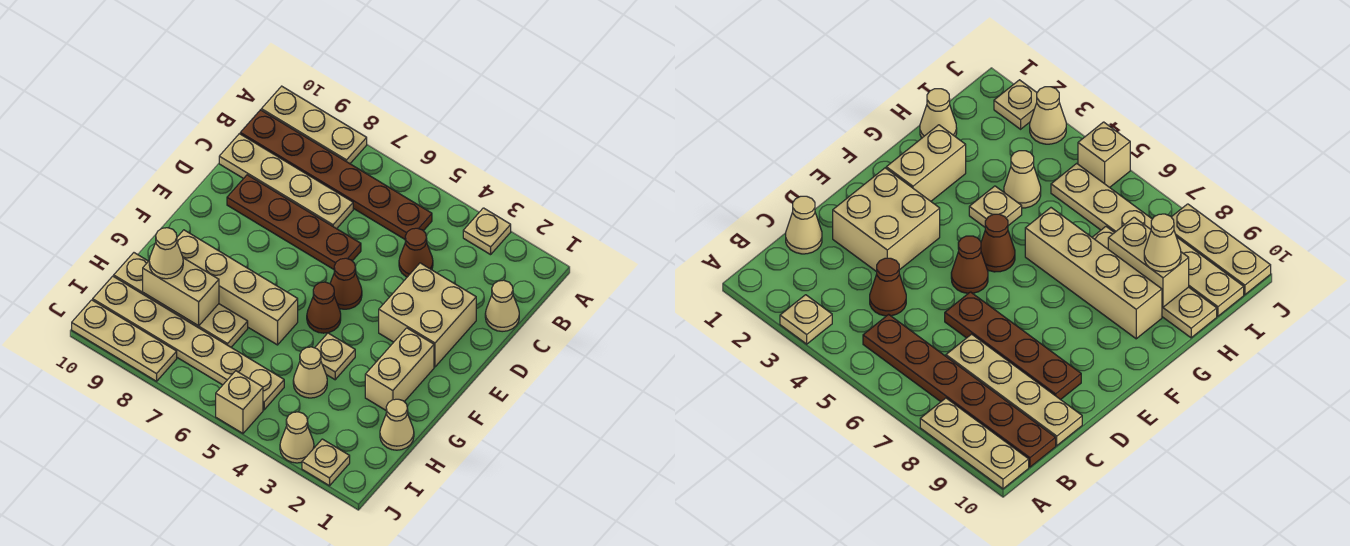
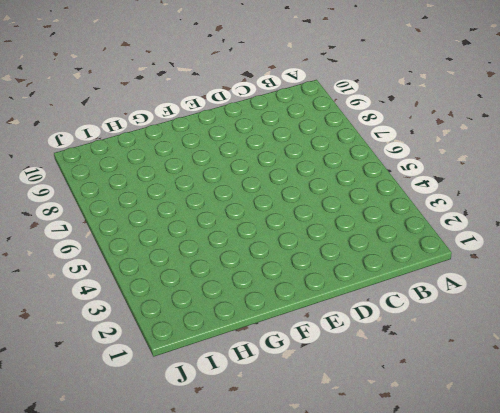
none -> tan 1x1 plate [463,208,511,255]
none -> tan 1x3 plate [261,86,367,164]
none -> brown 1x6 plate [240,110,432,239]

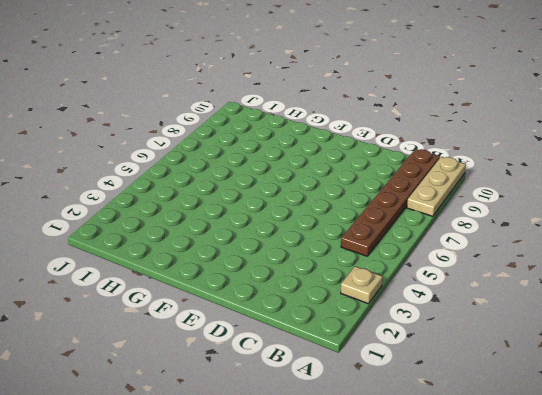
none -> tan 1x1 cone [485,280,519,332]
none -> brown 1x1 cone [399,228,433,277]
none -> tan 1x4 plate [219,134,353,229]

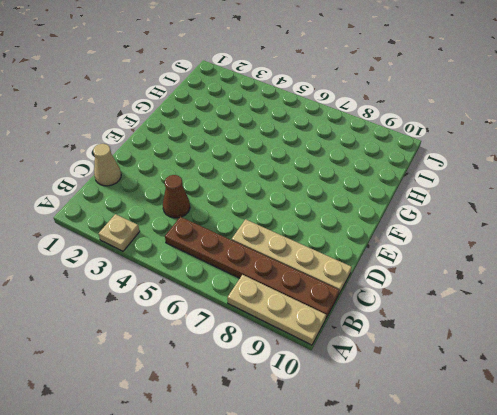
none -> tan 2x2 brick [379,263,476,367]
none -> brown 1x4 plate [227,175,361,269]
none -> brown 1x1 cone [330,258,362,309]

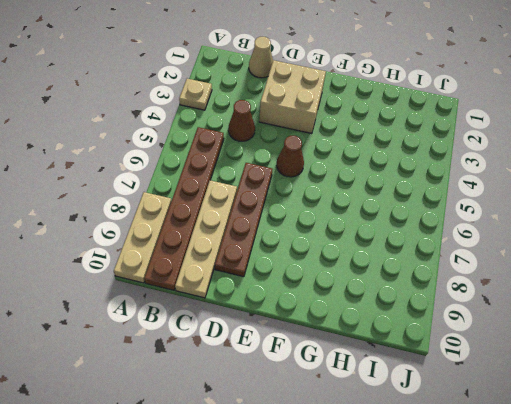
none -> tan 1x2 brick [365,328,434,410]
none -> brown 1x1 cone [307,282,341,333]
none -> tan 1x1 plate [315,333,355,380]

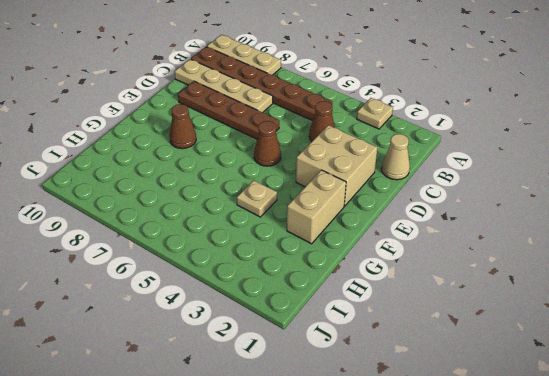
brown 1x1 cone [169,104,196,149] -> brown 1x1 cone moved to [307,282,341,333]
none -> tan 1x4 brick [177,230,298,345]
none -> tan 1x1 cone [380,399,414,450]
none -> tan 1x1 cone [293,347,327,398]

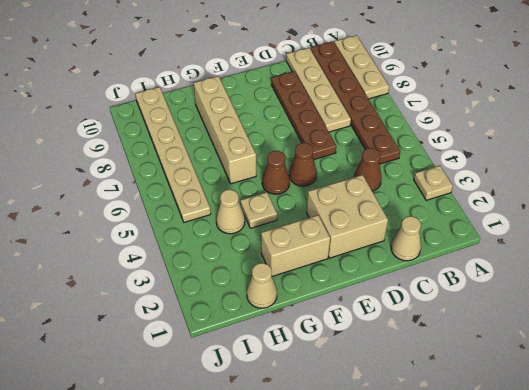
none -> tan 1x4 plate [114,253,248,347]
none -> tan 1x1 plate [302,439,350,486]
none -> tan 1x1 cone [280,412,314,463]

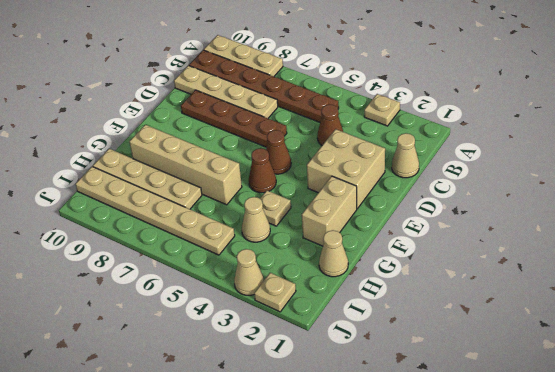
none -> tan 1x1 brick [216,371,263,433]
none -> tan 1x3 plate [72,300,177,381]
none -> tan 1x2 brick [143,258,219,326]

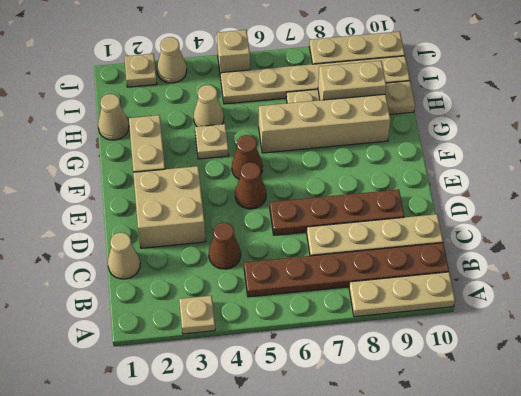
none -> tan 1x1 cone [149,228,183,279]

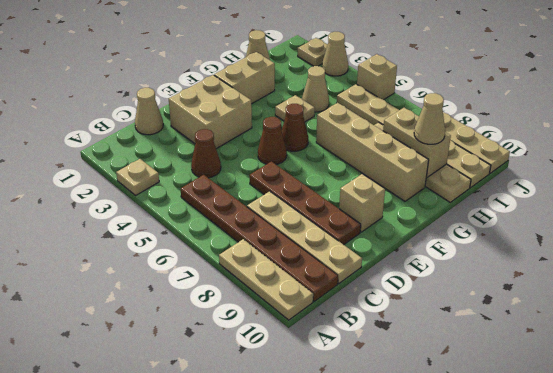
tan 1x1 brick [339,174,385,232] -> none

